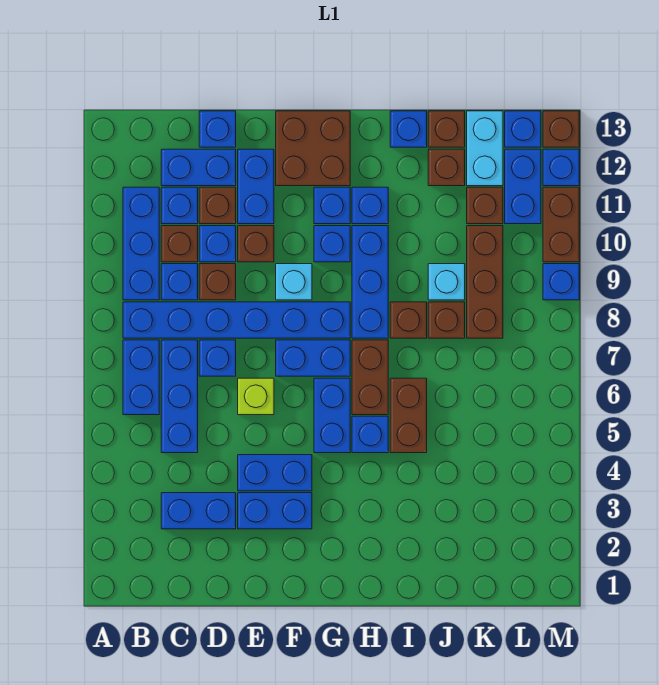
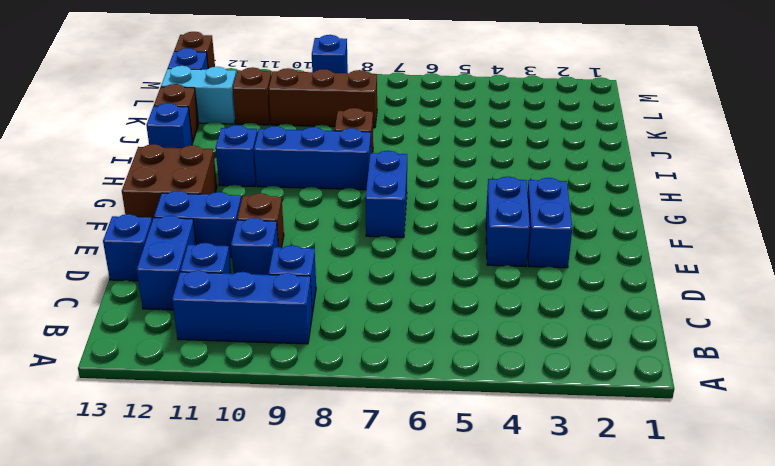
none -> blue 1x2 brick [123,340,159,415]
none -> blue 1x6 brick [123,302,350,338]
none -> blue 1x2 brick [161,493,236,529]
none -> blue 1x3 brick [161,340,198,453]

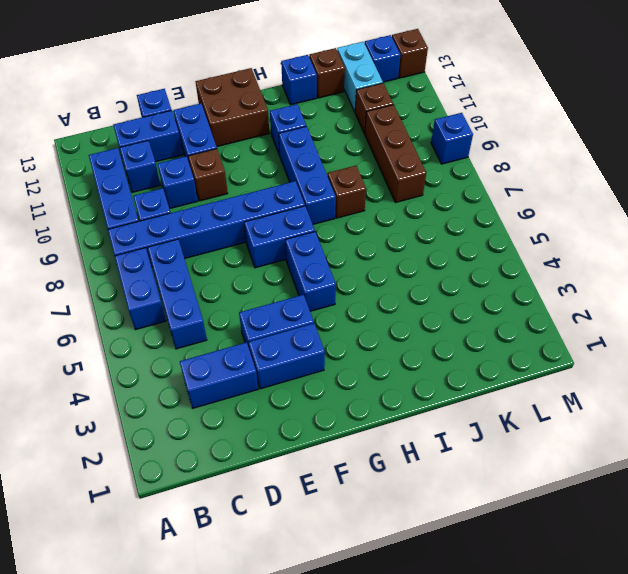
none -> brown 1x1 brick [161,226,198,262]
none -> blue 1x1 brick [199,340,236,376]
none -> brown 1x1 brick [199,264,236,300]
none -> brown 1x1 brick [199,187,236,224]

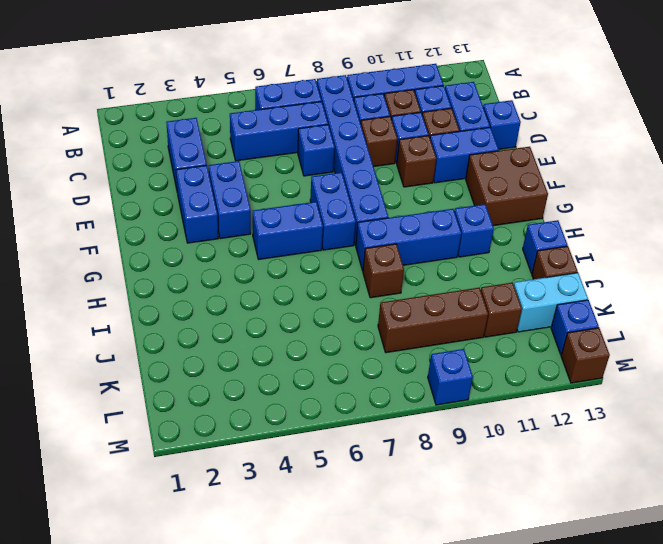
none -> lime 1x1 brick [238,378,274,415]
none -> cyan 1x1 brick [276,264,312,300]
none -> blue 1x1 brick [314,226,350,262]
none -> blue 1x1 brick [314,187,350,224]

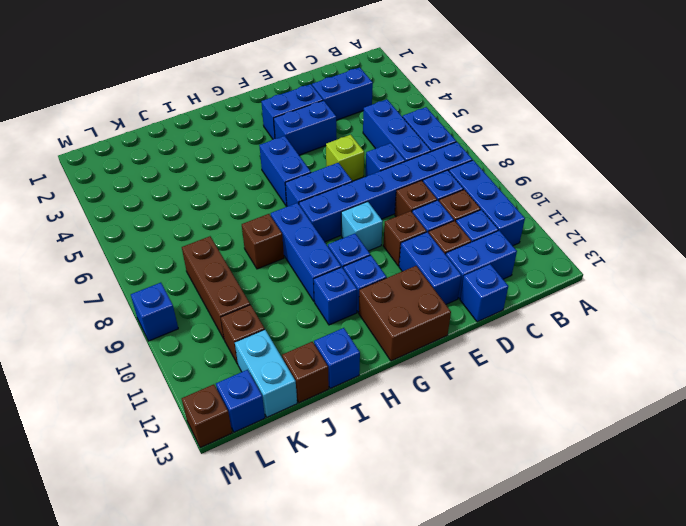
none -> blue 1x1 brick [352,416,388,453]
none -> brown 1x2 brick [352,340,388,415]
none -> brown 1x2 brick [390,378,427,453]
none -> brown 1x1 brick [428,302,465,338]

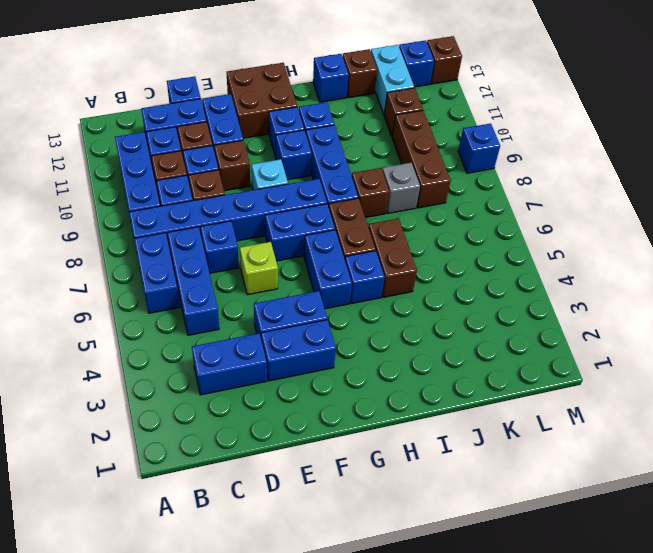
grey 1x1 brick [382,163,420,213] -> brown 1x1 brick [428,302,465,338]
none -> cyan 1x1 brick [428,264,465,300]
none -> brown 1x1 brick [428,149,465,186]
none -> blue 1x2 brick [505,149,541,224]
none -> brown 1x2 brick [543,187,579,262]

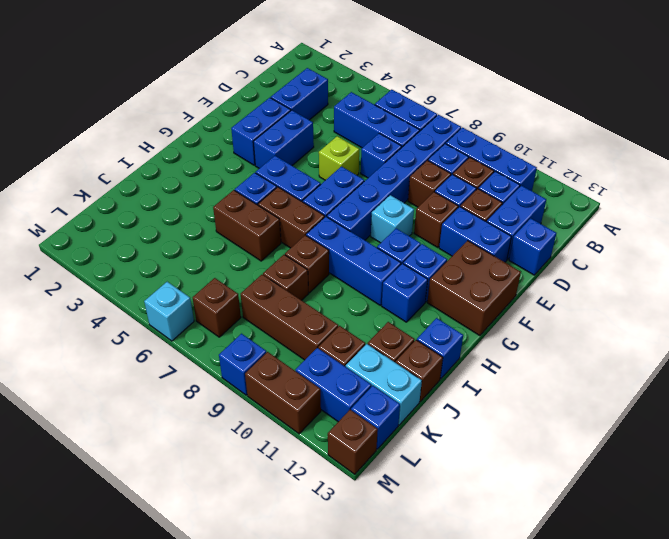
brown 1x1 brick [193,278,241,337] -> none
cyan 1x1 brick [144,282,194,341] -> cyan 1x1 brick moved to [428,264,465,300]
none -> blue 1x1 brick [543,149,579,186]

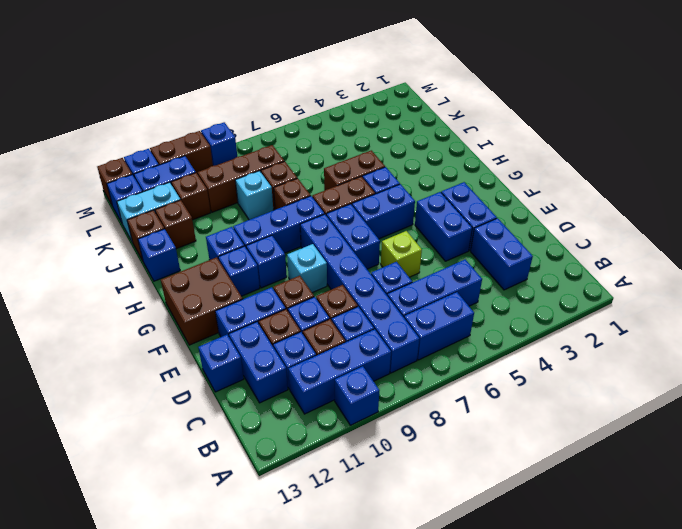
blue 1x1 brick [335,366,380,425] -> none

